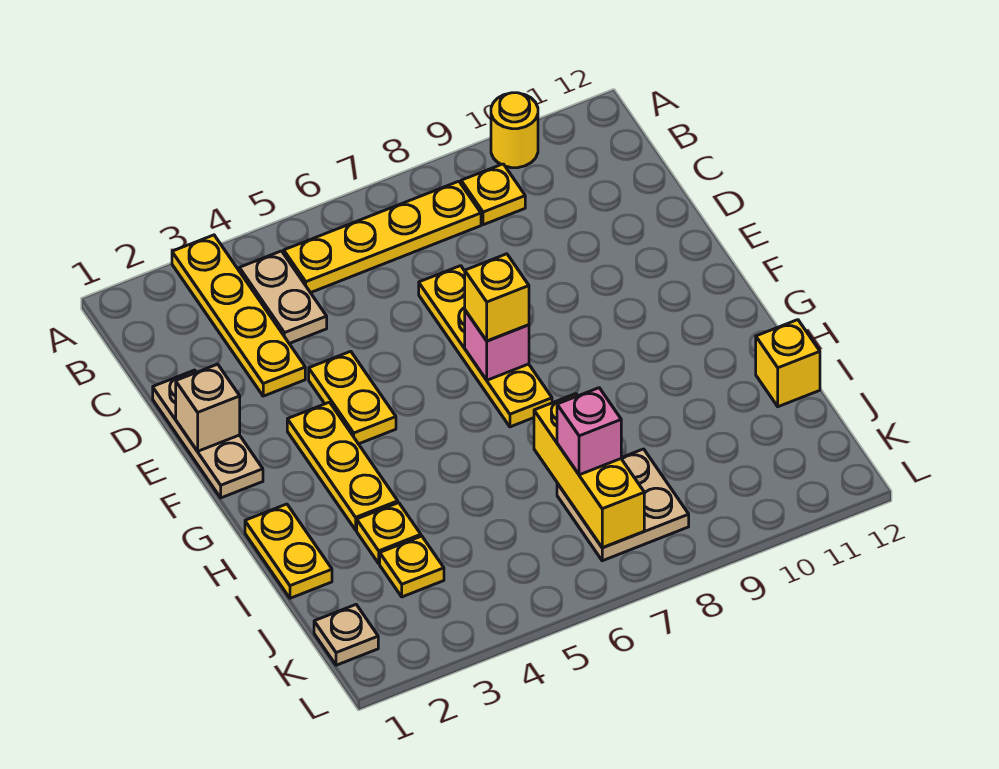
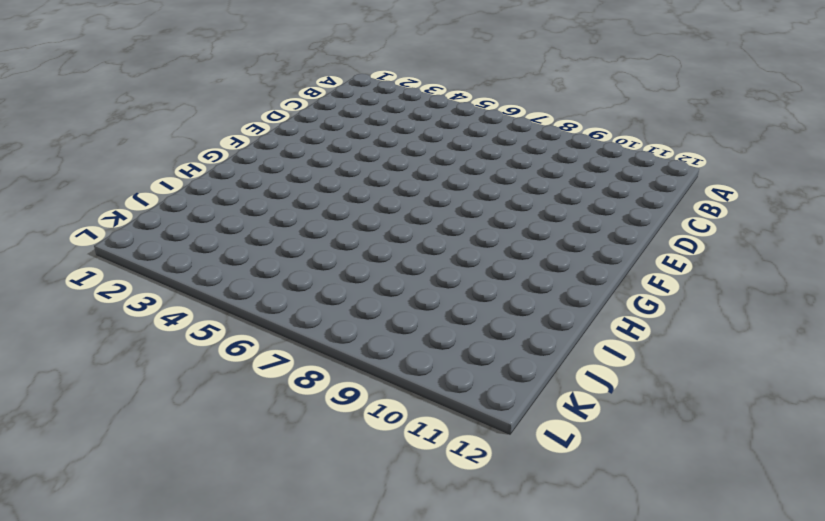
none -> yellow 1x4 plate [172,235,305,396]
none -> yellow 1x1 round brick [491,93,538,168]
none -> tan 1x2 plate [239,251,327,344]

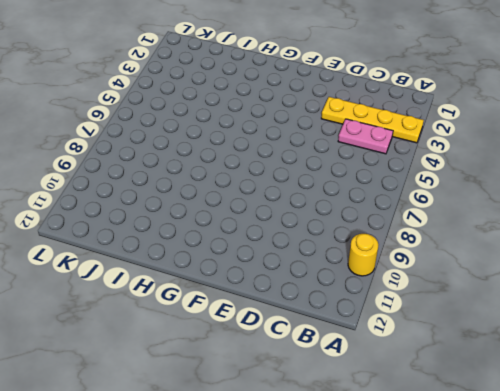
pink 1x2 plate [338,119,393,154] -> tan 1x2 plate [239,251,327,344]
none -> yellow 1x4 plate [284,181,481,293]
none -> yellow 1x1 plate [461,164,525,225]
none -> tan 1x3 plate [153,370,263,498]

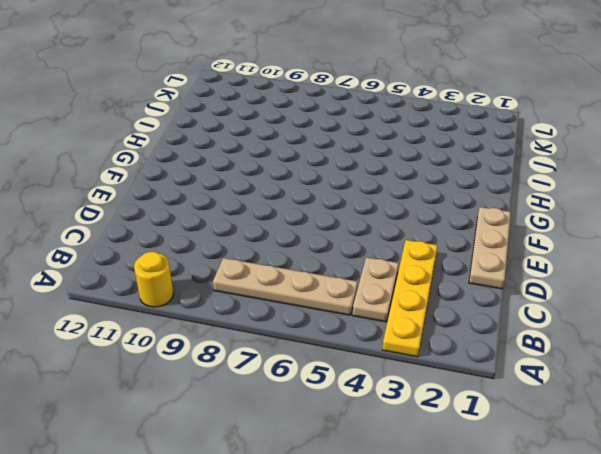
tan 1x4 plate [213,258,358,315] -> yellow 1x4 plate [284,181,481,293]
none -> yellow 1x1 plate [461,164,525,225]
none -> yellow 1x4 plate [419,266,552,427]
none -> yellow 1x2 plate [309,351,396,444]

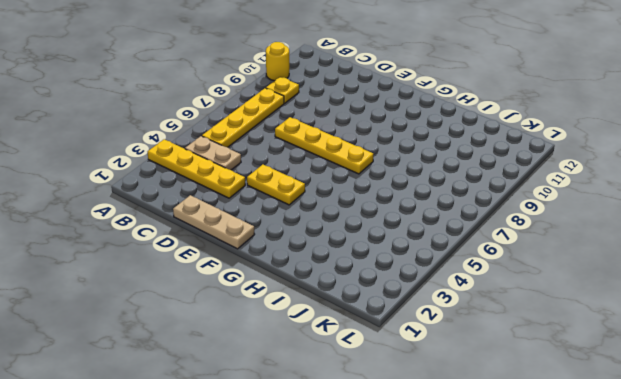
none -> yellow 1x3 plate [287,402,398,530]
none -> yellow 1x2 plate [245,504,332,598]
none -> yellow 1x1 plate [357,503,421,563]

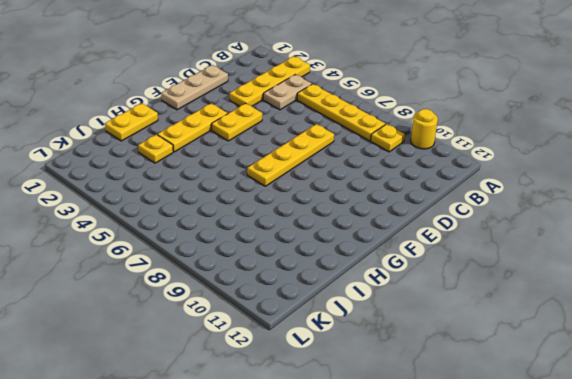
none -> yellow 1x1 brick [756,320,820,407]
none -> yellow 1x1 plate [380,536,444,597]
none -> tan 2x2 plate [557,449,689,561]

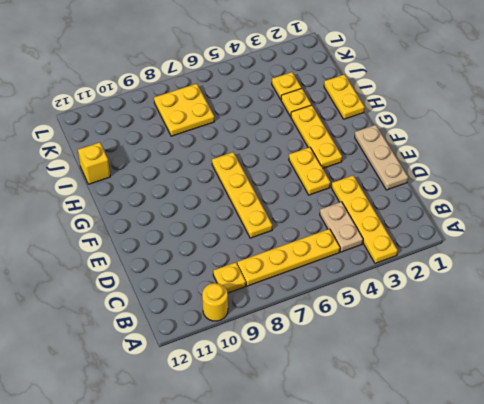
yellow 2x2 plate [154,84,214,136] -> tan 2x2 plate [557,449,689,561]
none -> tan 1x1 plate [314,605,378,665]
none -> tan 1x1 brick [176,364,240,451]
none -> pink 1x1 brick [465,310,529,380]

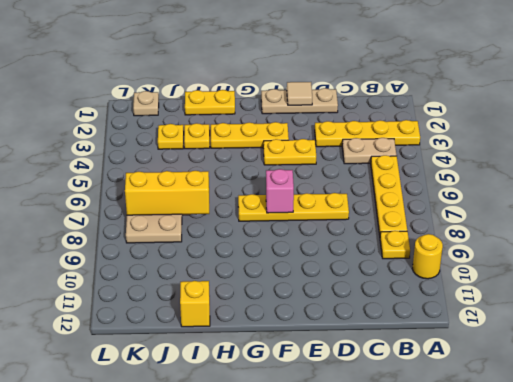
tan 1x1 tile [287,82,312,105] -> tan 1x1 brick [176,364,240,451]
none -> yellow 1x1 brick [465,254,529,341]
none -> pink 1x1 brick [557,388,621,475]

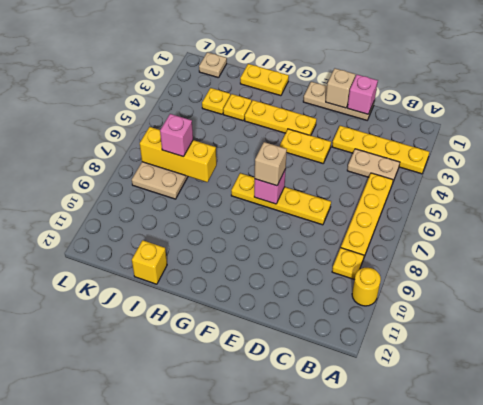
pink 1x1 brick [347,75,378,114] -> none
tan 1x1 brick [255,142,287,186] -> yellow 1x1 brick [465,254,529,341]

